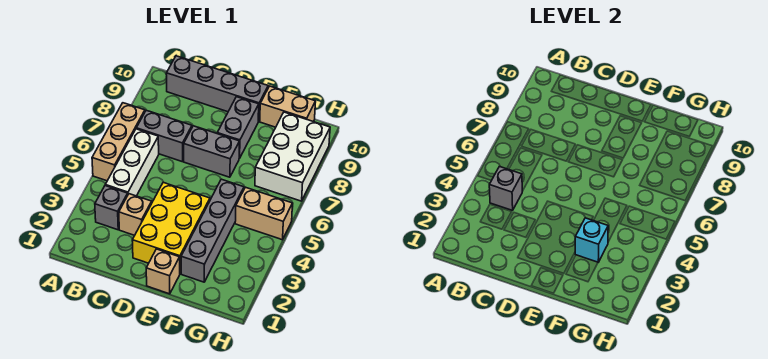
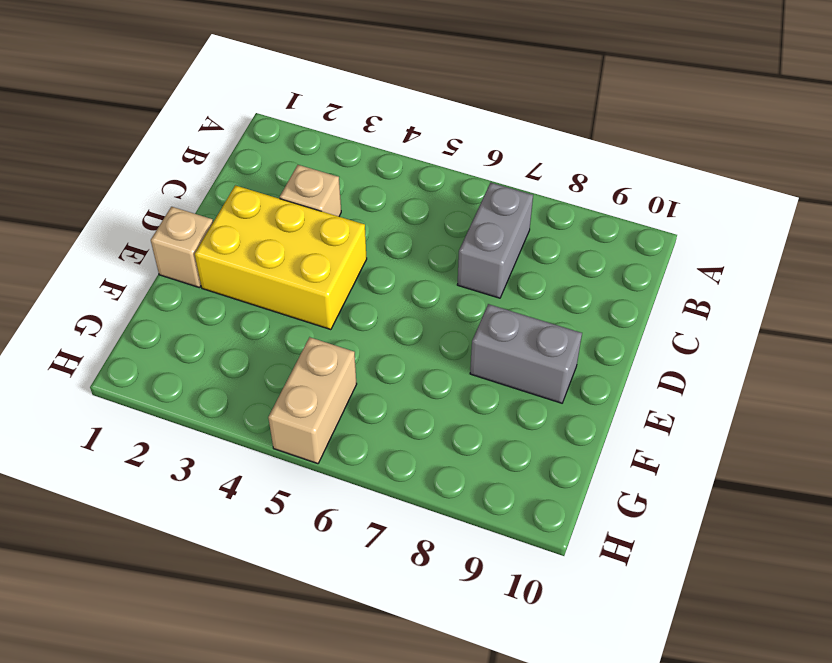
none -> tan 1x3 brick [92,103,145,181]
none -> grey 1x1 brick [95,186,128,230]
none -> white 1x3 brick [105,129,159,196]

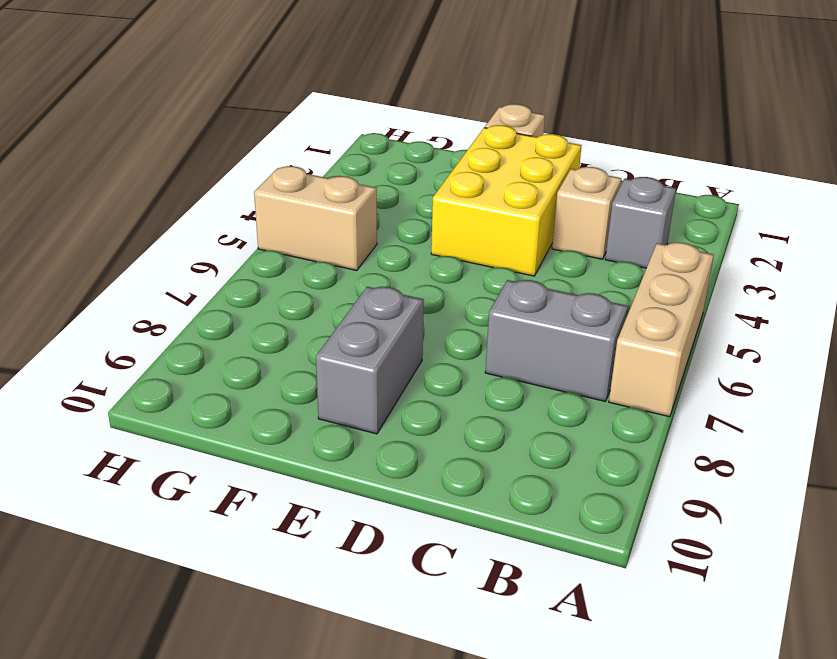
none -> white 1x3 brick [105,129,159,196]
none -> grey 1x4 brick [166,56,268,121]
none -> grey 1x2 brick [184,126,240,177]

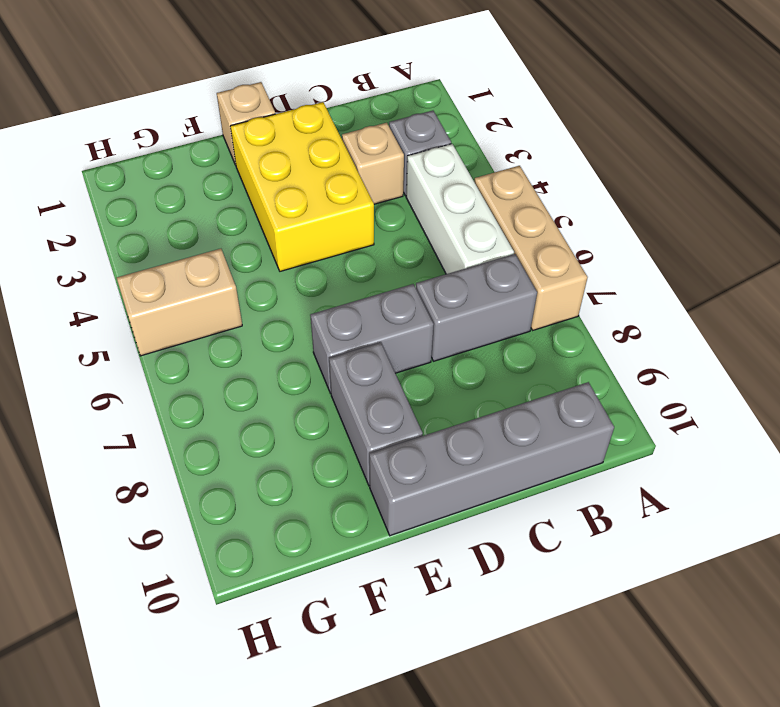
none -> grey 1x4 brick [181,179,244,282]
none -> tan 1x2 brick [260,86,316,127]
none -> white 2x3 brick [255,112,330,201]

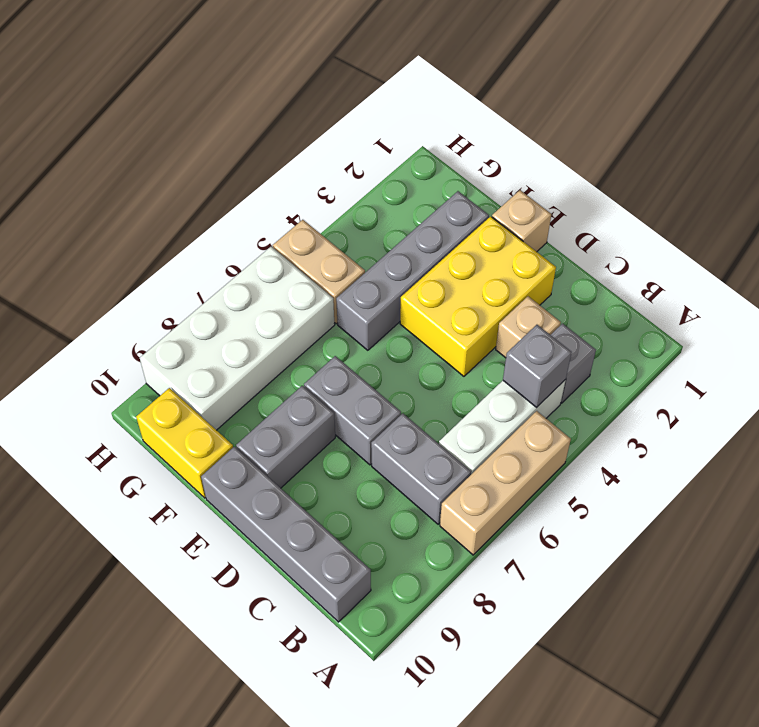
yellow 1x2 brick [136,388,233,498] -> tan 1x2 brick [260,86,316,127]
white 2x4 brick [140,247,335,430] -> white 2x3 brick [255,112,330,201]
none -> cyan 1x1 brick [575,218,608,262]

